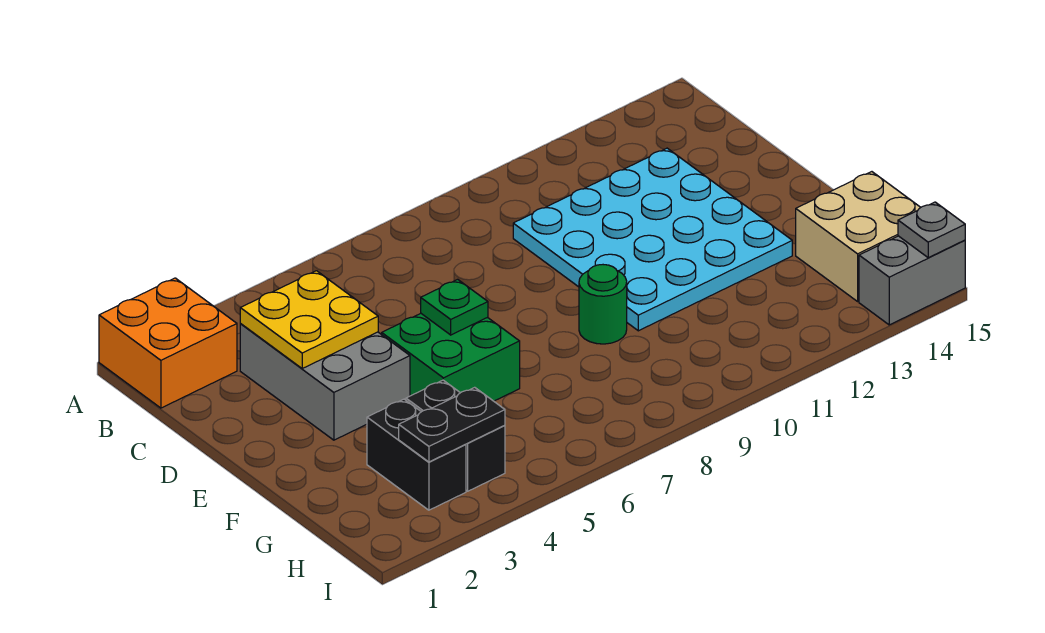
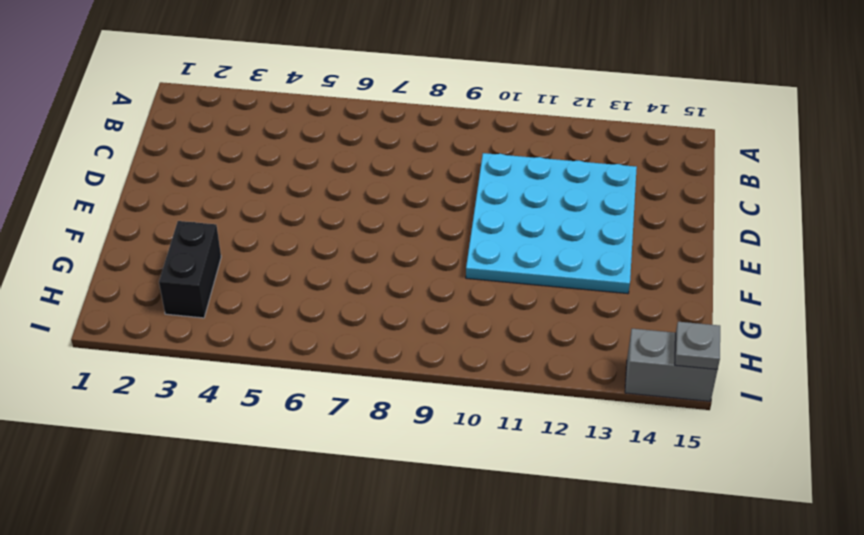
none -> orange 2x2 brick [99,278,237,408]
none -> grey 2x3 brick [240,324,410,440]
none -> green 2x2 brick [382,314,520,401]

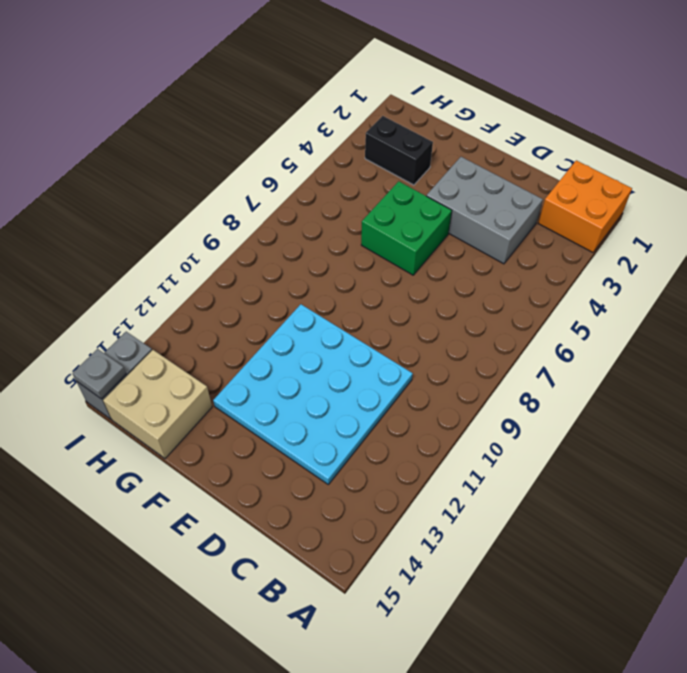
none -> green 1x1 round brick [579,265,627,344]
none -> black 1x2 brick [406,380,505,491]
none -> yellow 2x2 plate [240,271,378,368]

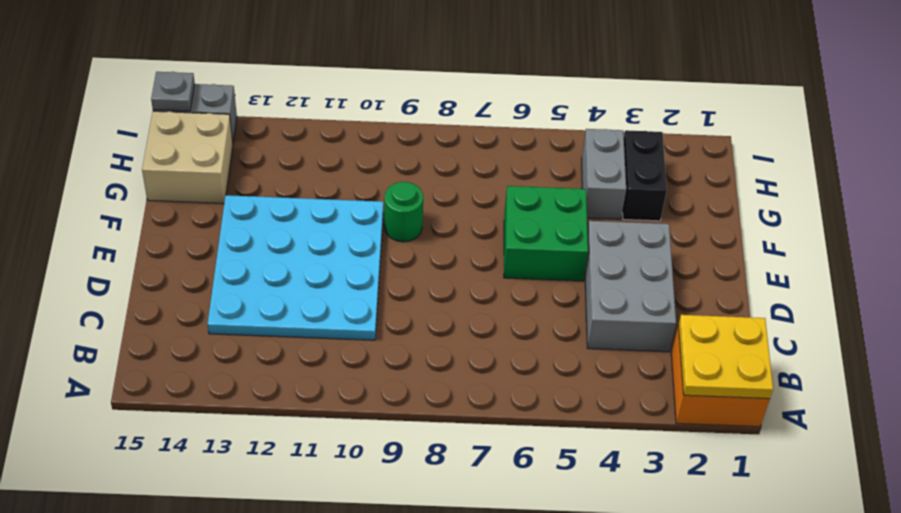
yellow 2x2 plate [678,315,773,399] -> yellow 2x2 plate moved to [240,271,378,368]
grey 1x2 brick [581,129,626,219] -> black 1x2 brick [406,380,505,491]
none -> green 1x1 plate [421,279,488,335]
none -> black 1x2 plate [399,387,505,462]

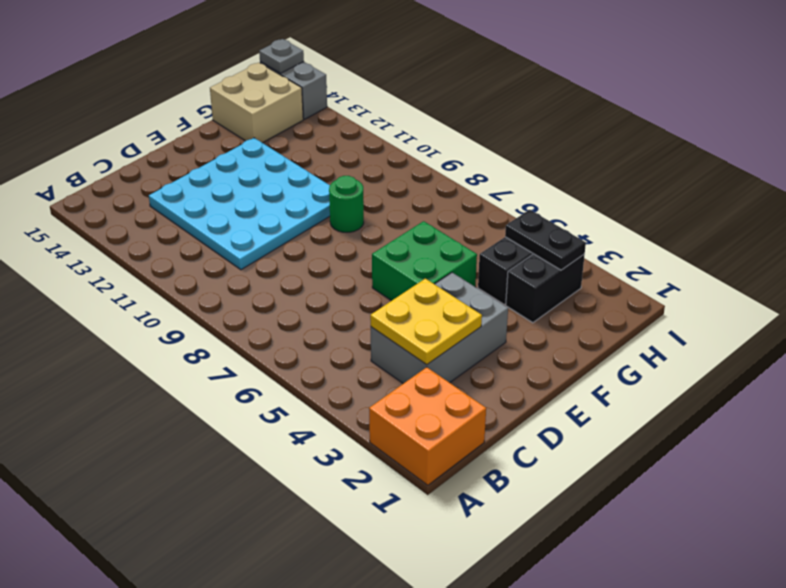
none -> green 1x1 plate [421,279,488,335]

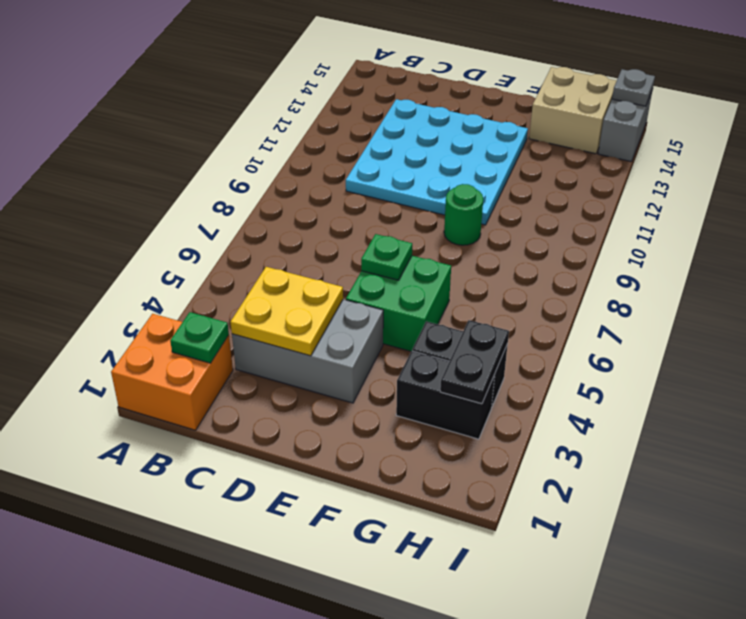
green 1x1 plate [170,312,229,363] -> none

